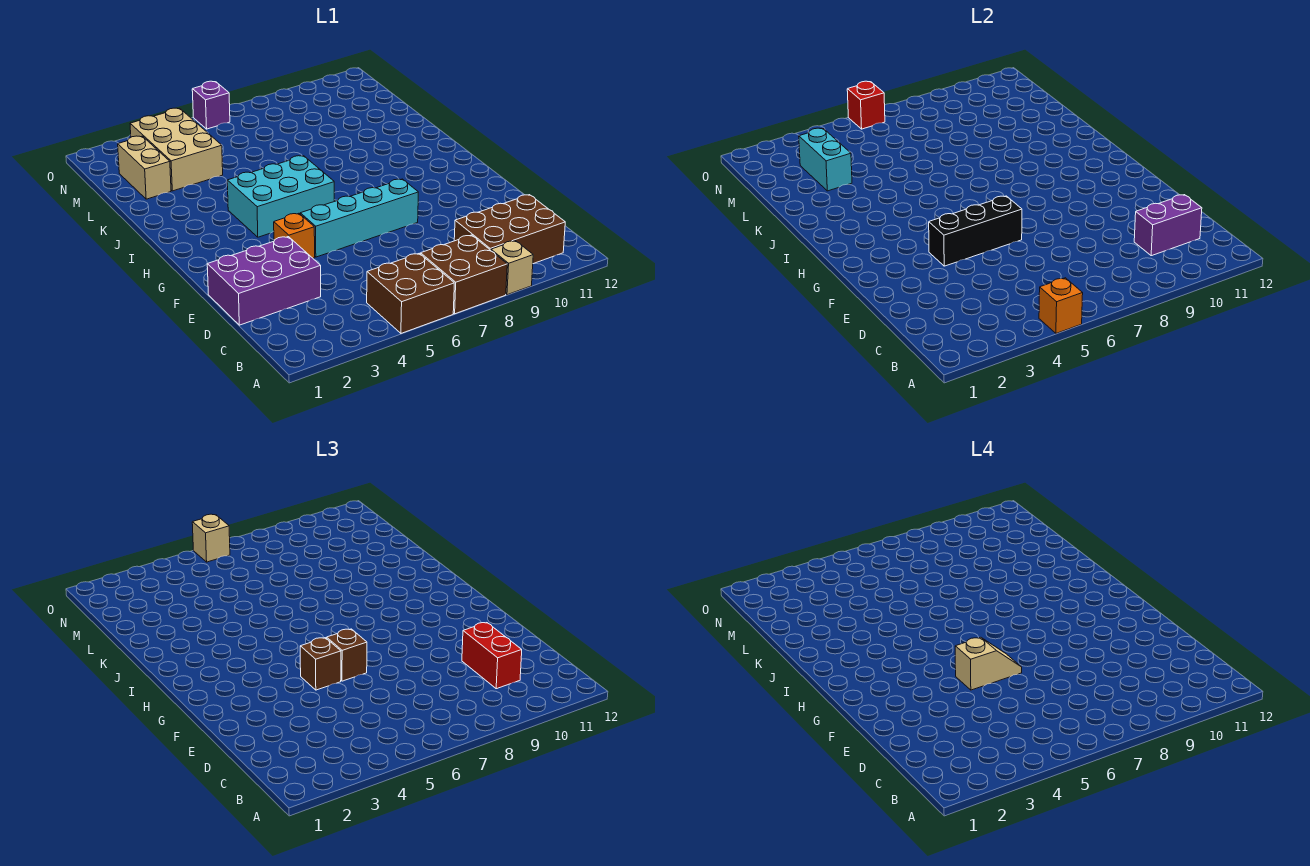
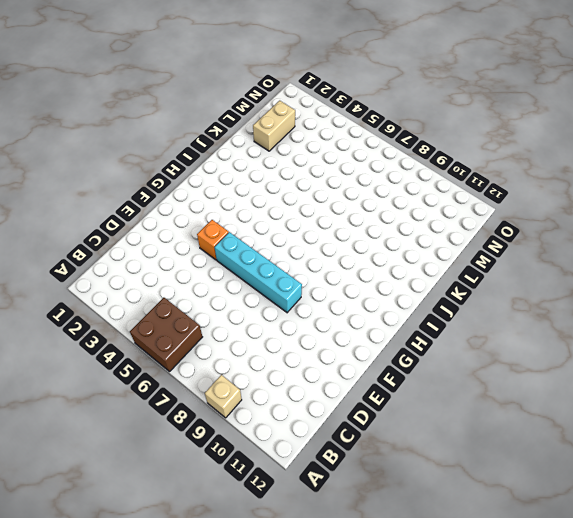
none -> brown 2x2 brick [421,235,507,314]
none -> brown 2x3 brick [454,195,565,264]
none -> purple 2x3 brick [207,237,321,325]

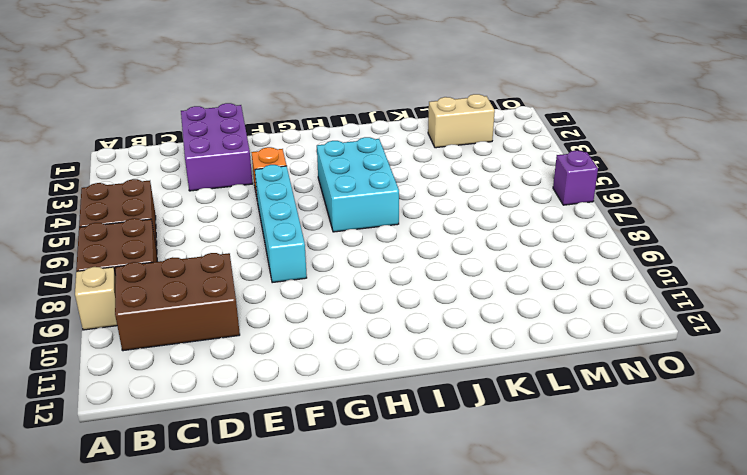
brown 2x3 brick [115,253,240,351] -> brown 2x3 brick turned to [454,195,565,264]
none -> tan 2x3 brick [130,108,223,191]
none -> orange 1x1 brick [1039,278,1083,333]
none -> purple 1x2 brick [1134,195,1202,256]

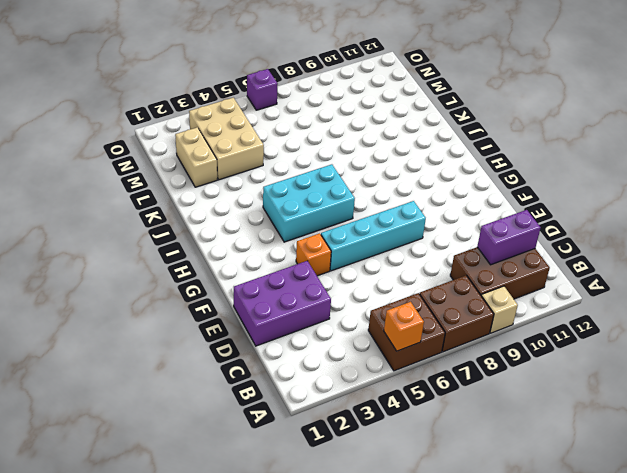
none -> black 1x3 brick [929,196,1022,266]
none -> cyan 1x2 brick [799,128,852,191]
none -> red 1x1 brick [847,81,885,129]

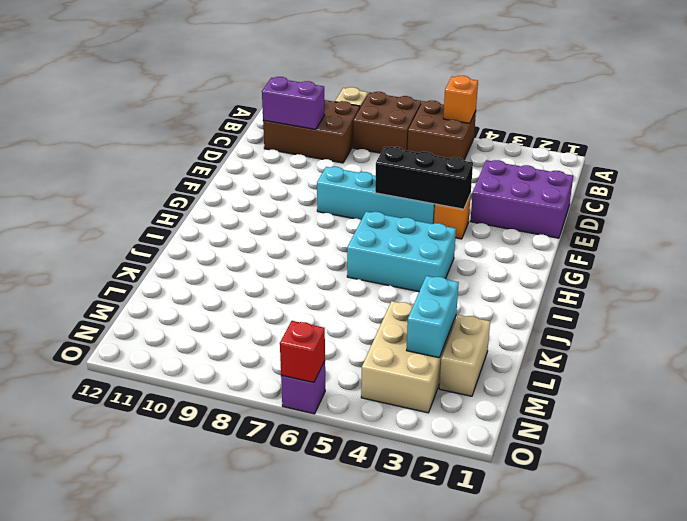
none -> red 1x2 brick [462,623,522,689]
none -> brown 1x1 brick [300,638,341,690]
none -> brown 1x1 brick [327,629,367,681]

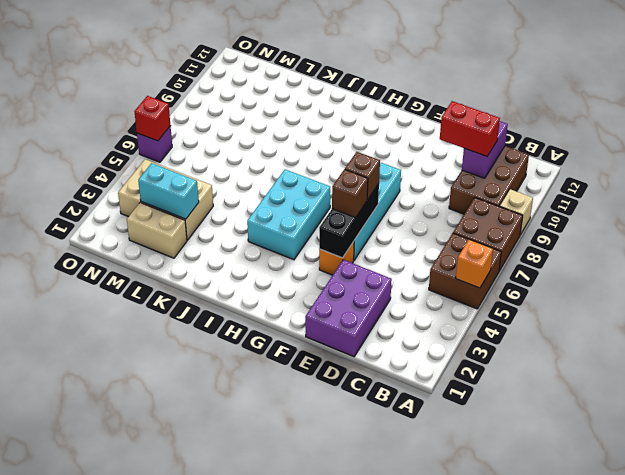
none -> tan 1x1 brick [192,514,230,562]
none -> tan 1x2 slope [955,637,1022,690]

